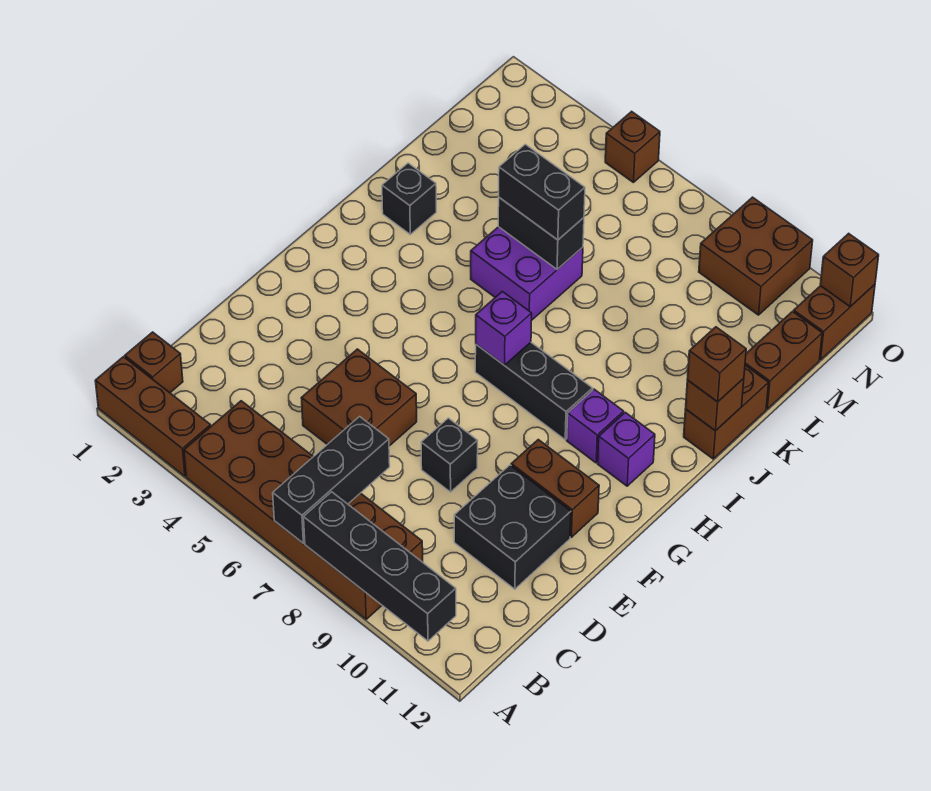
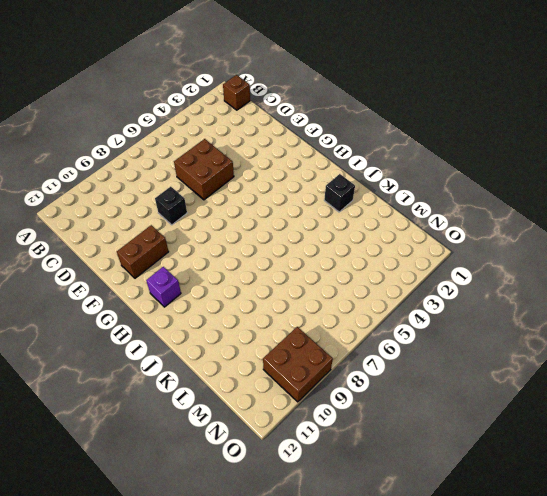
none -> brown 1x3 brick [95,357,211,476]
none -> brown 2x6 brick [184,401,423,619]
none -> black 2x2 brick [454,465,571,589]

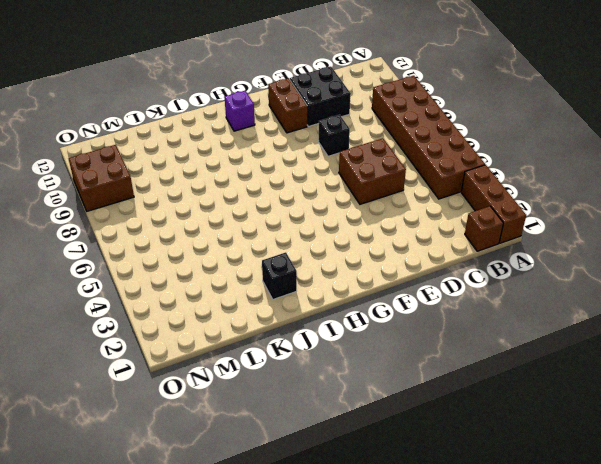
none -> black 1x3 brick [475,342,593,440]
none -> purple 1x1 brick [567,389,624,463]
none -> purple 2x2 brick [471,227,583,320]

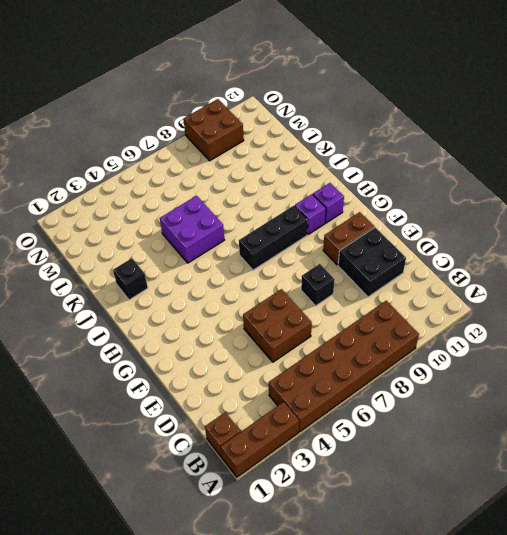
none -> brown 1x2 brick [684,365,769,459]
none -> brown 1x2 brick [745,312,822,409]
none -> brown 1x2 brick [794,285,875,360]

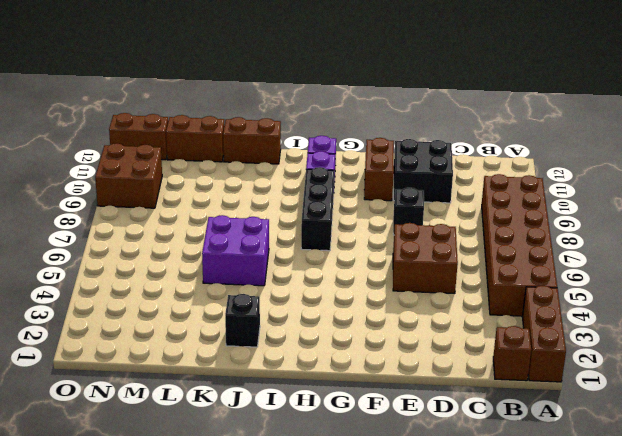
none -> brown 1x1 brick [605,111,660,182]
none -> black 1x3 brick [273,417,390,543]
none -> black 1x4 brick [304,492,456,641]

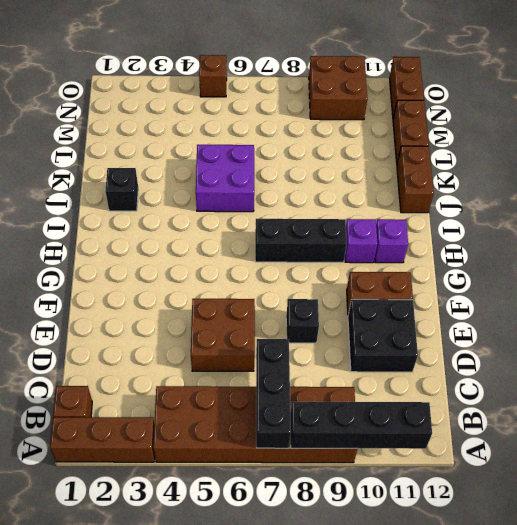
none -> purple 1x1 brick [476,292,532,365]
none -> brown 1x1 brick [686,378,744,431]
none -> black 1x2 brick [498,198,584,269]

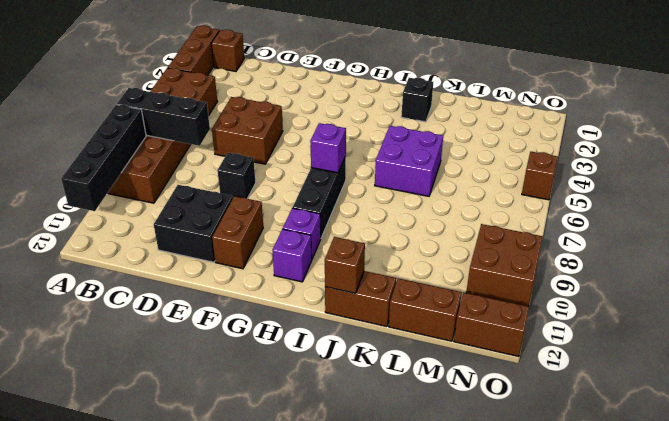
none -> black 1x2 brick [498,198,584,269]
none -> brown 1x1 brick [820,233,879,307]
none -> brown 1x1 brick [687,327,746,402]

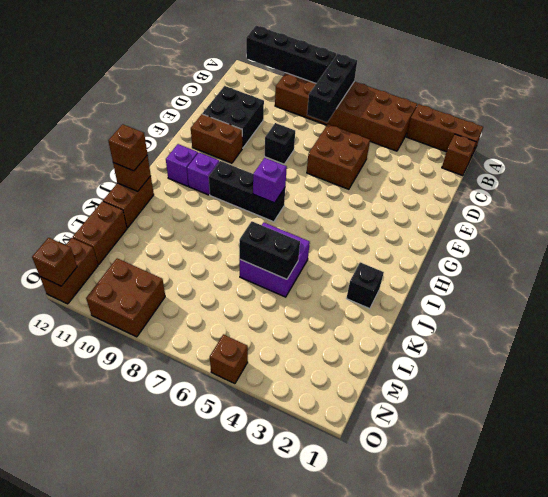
none -> black 1x2 brick [499,144,585,240]

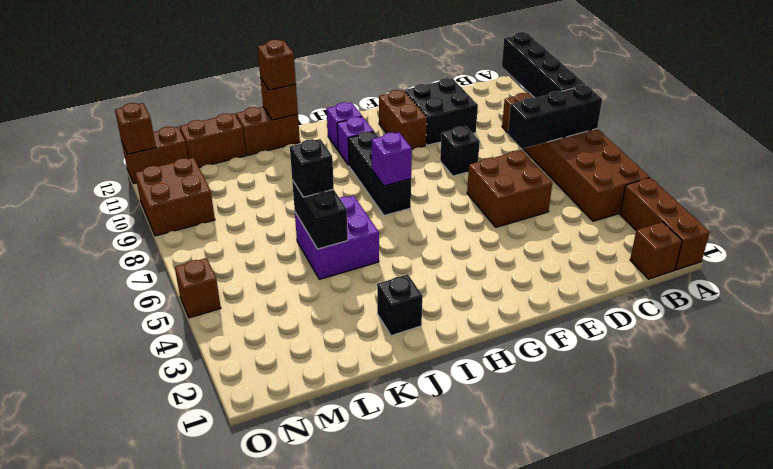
black 1x1 brick [290,139,334,197] -> black 1x2 brick [499,144,585,240]

